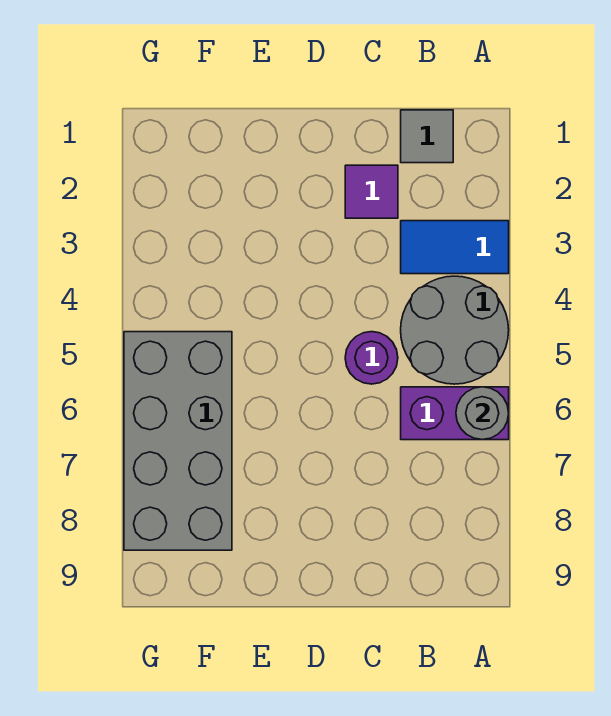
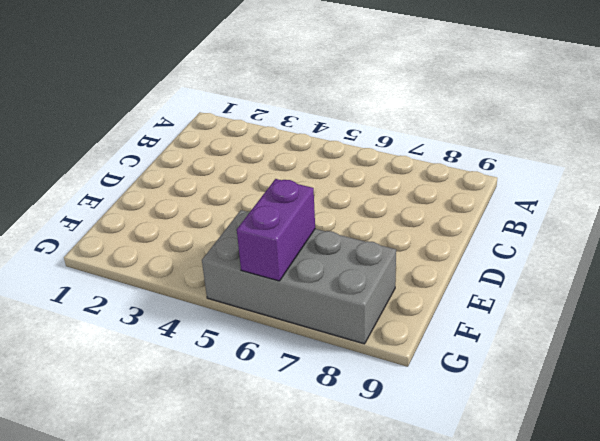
purple 1x2 brick [237,179,315,281] -> purple 1x2 brick moved to [401,387,509,440]
none -> blue 1x2 tile [401,221,509,274]
none -> grey 2x2 round brick [401,276,509,384]

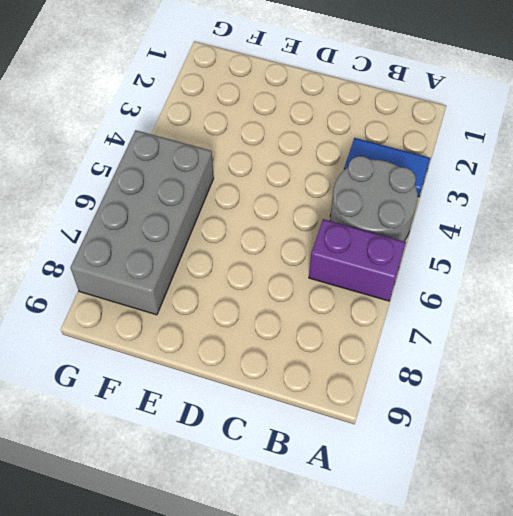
none -> grey 1x1 tile [401,110,453,163]
none -> purple 1x1 tile [345,165,398,218]

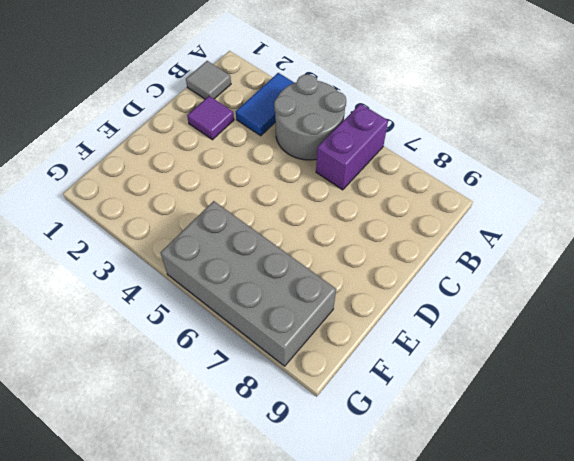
none -> purple 1x1 round brick [345,332,398,384]
none -> grey 1x1 round brick [456,387,509,440]

